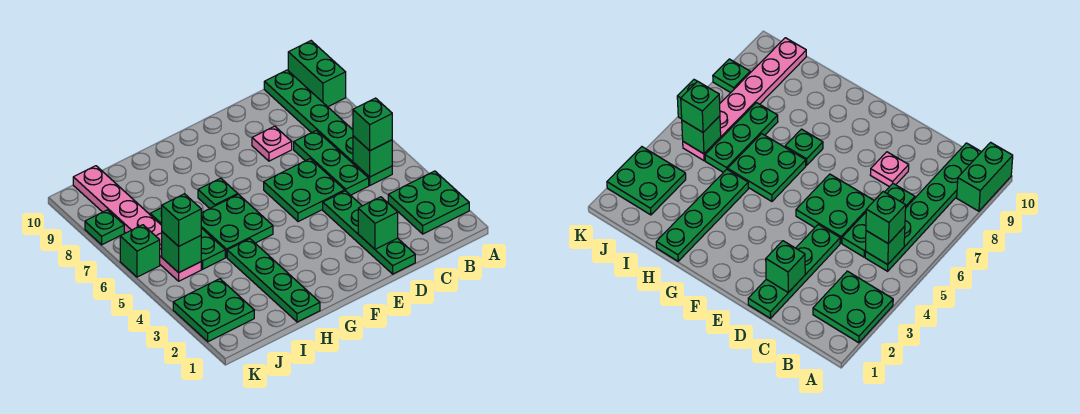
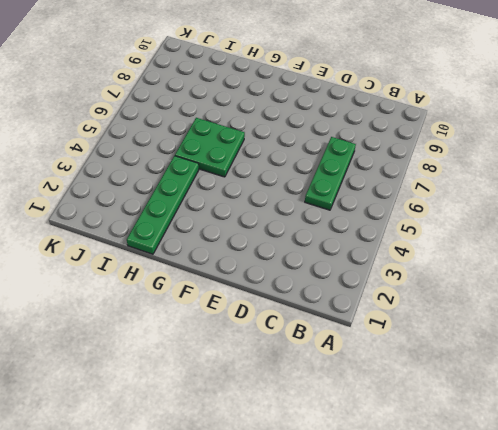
none -> green 2x2 plate [388,171,469,234]
none -> green 1x2 brick [288,41,346,107]
none -> green 1x6 plate [264,70,392,185]

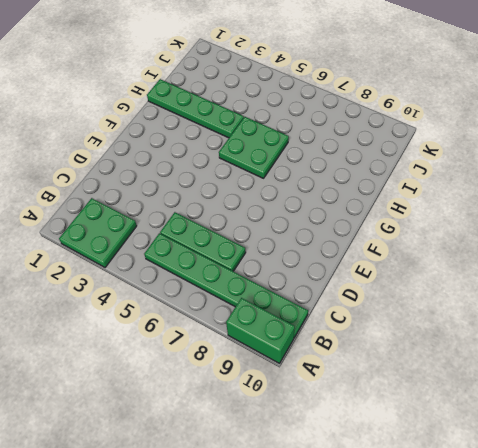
none -> green 1x4 plate [323,191,415,274]
none -> green 2x2 plate [264,159,345,222]
none -> pink 1x1 plate [252,126,292,161]

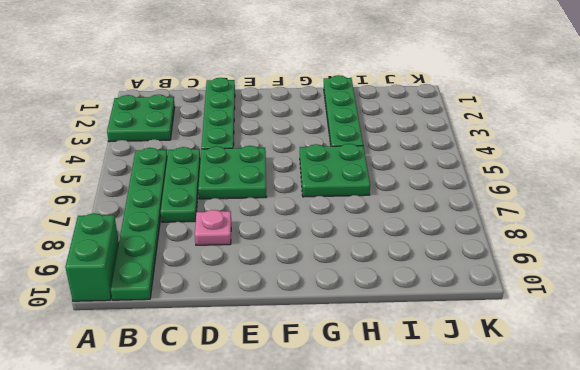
none -> green 1x1 plate [198,178,238,208]
none -> green 1x3 plate [150,208,225,269]
none -> green 2x2 plate [173,279,254,342]

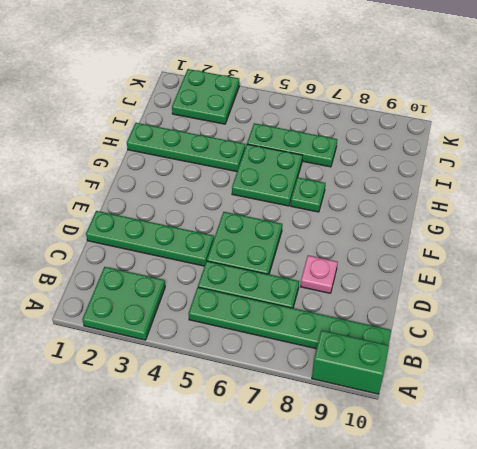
none -> pink 1x6 plate [73,166,201,281]
none -> green 1x1 brick [120,225,160,277]
none -> green 1x1 plate [85,210,124,245]

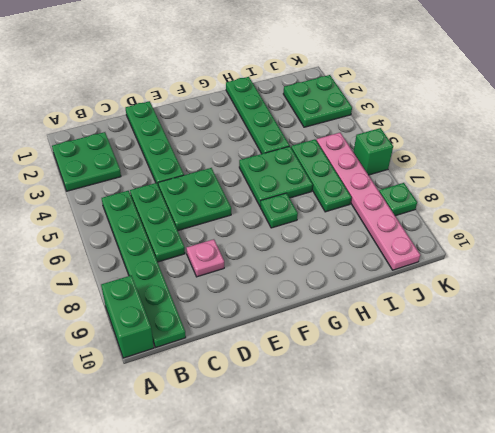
none -> green 1x1 brick [353,136,392,177]
none -> green 1x1 brick [358,197,398,249]
none -> green 1x1 brick [162,232,201,273]

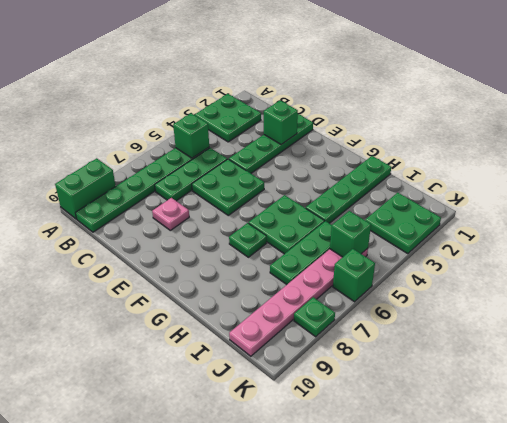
none -> green 1x1 brick [353,98,392,151]
none -> green 1x1 brick [162,194,201,246]

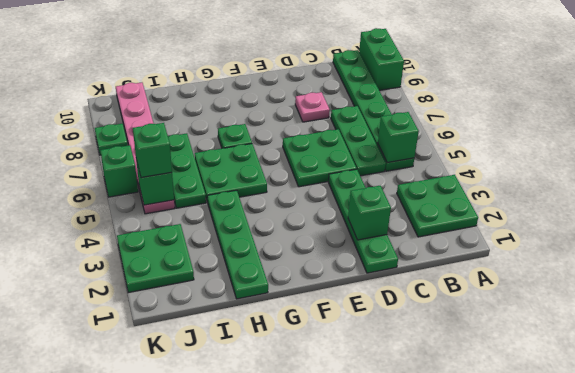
none -> green 1x1 brick [353,98,392,151]

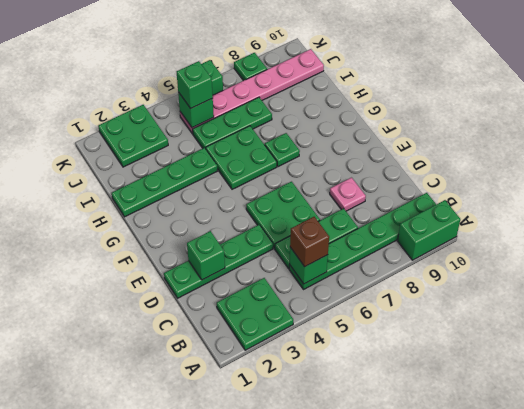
brown 1x1 brick [290,217,329,267] -> green 1x1 brick [353,98,392,151]

